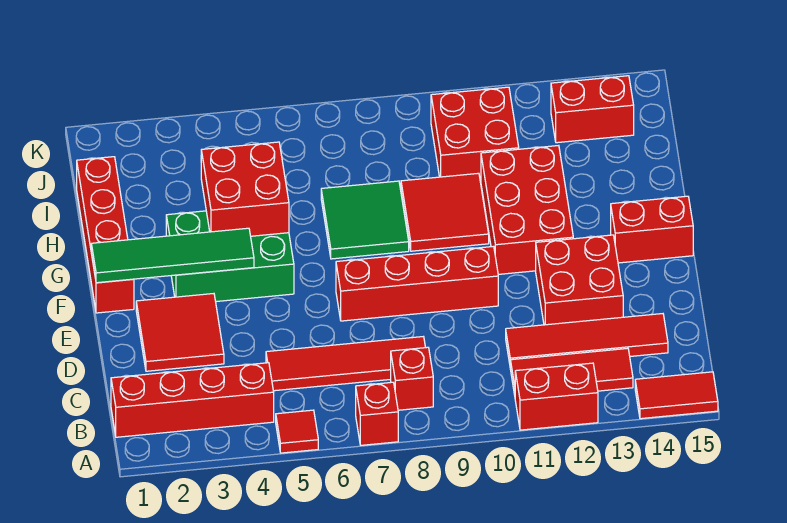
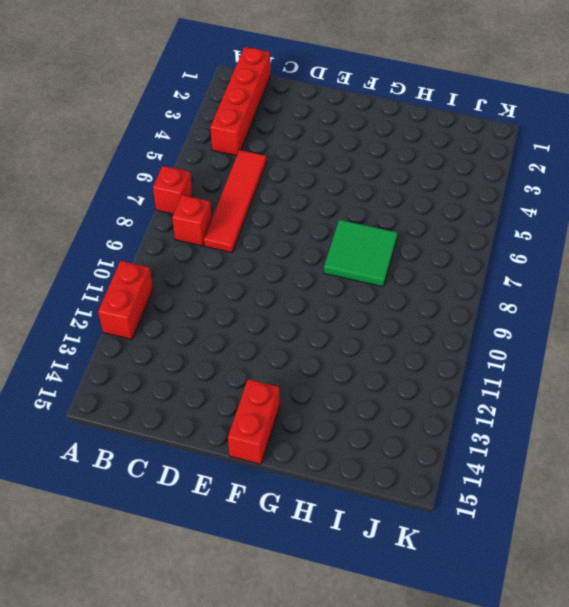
none -> red 1x1 tile [276,410,318,453]
none -> red 1x2 tile [635,372,718,419]
none -> red 1x3 tile [510,348,633,395]

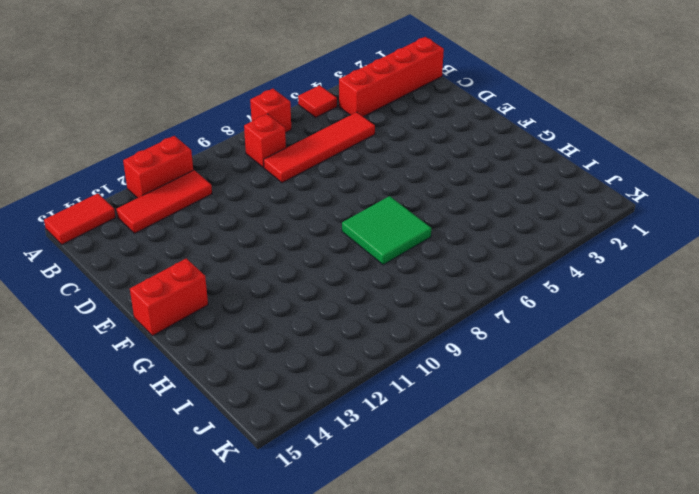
none -> red 1x4 tile [506,314,668,363]
none -> red 2x2 tile [136,294,224,371]
none -> red 2x2 brick [536,235,623,325]

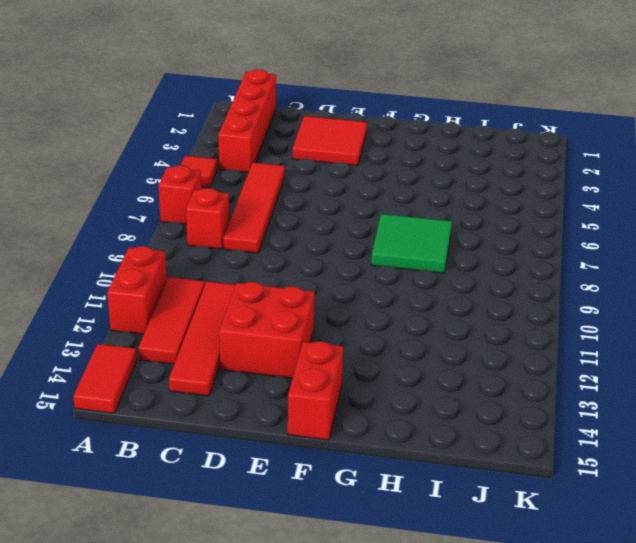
none -> red 1x4 brick [336,246,498,321]
none -> red 1x4 brick [77,157,134,313]
none -> green 2x3 brick [166,211,294,302]

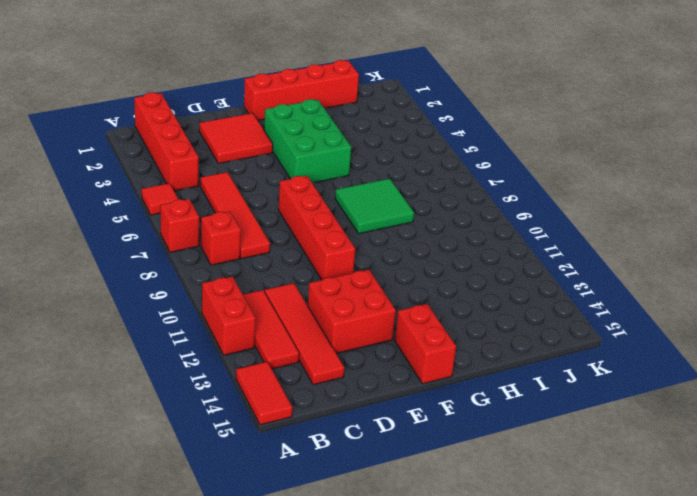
none -> red 2x3 brick [481,146,573,274]
none -> red 2x2 tile [401,173,489,251]
none -> red 2x2 brick [431,87,519,182]

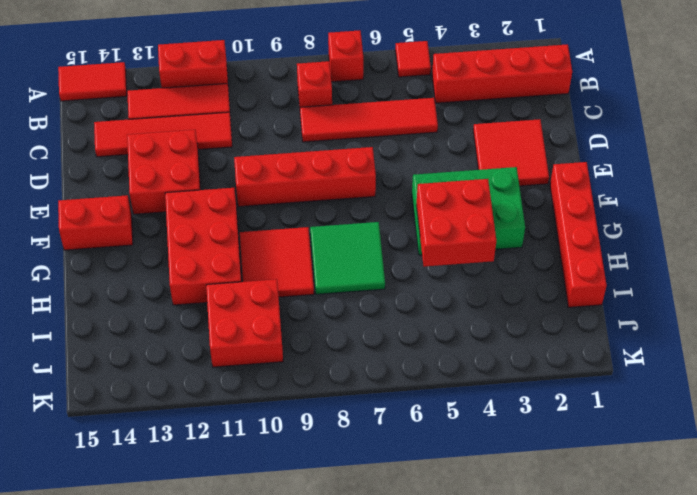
none -> red 1x2 brick [551,76,634,143]
none -> green 1x4 tile [91,228,254,283]

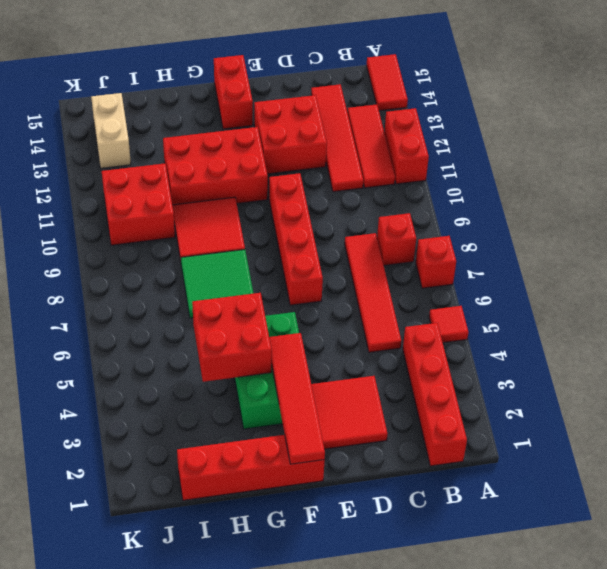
red 1x4 tile [269,333,325,464] -> green 1x4 tile [91,228,254,283]
tan 1x2 brick [91,93,131,168] -> red 1x2 brick [551,76,634,143]

